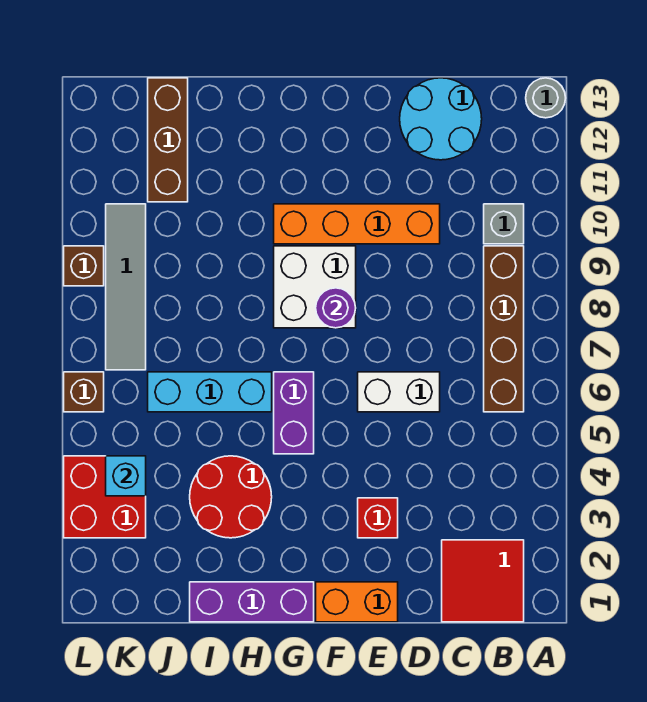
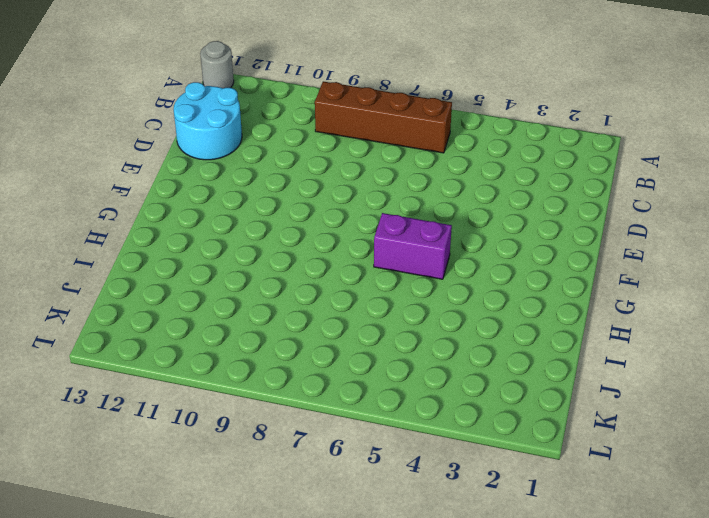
none -> red 2x2 tile [442,540,524,622]
none -> grey 1x1 brick [484,204,524,244]
none -> white 1x2 brick [358,372,440,412]

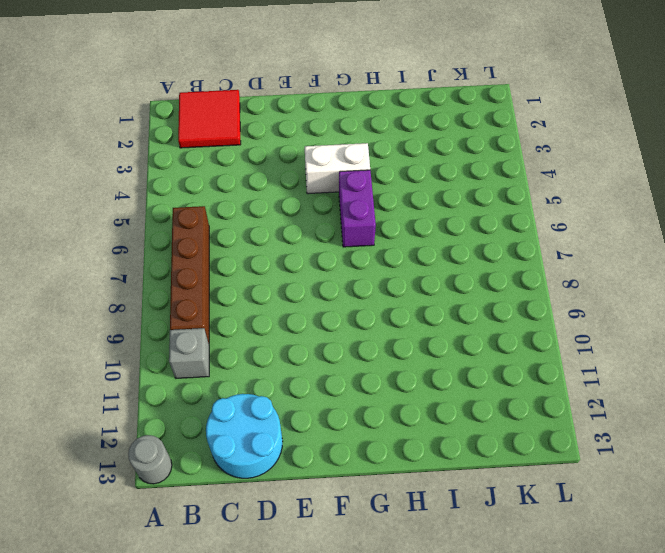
white 1x2 brick [305,143,370,194] -> white 1x2 brick moved to [358,372,440,412]
none -> orange 1x4 brick [274,204,440,244]
none -> orange 1x2 brick [316,582,398,622]
none -> red 1x1 brick [358,498,398,538]

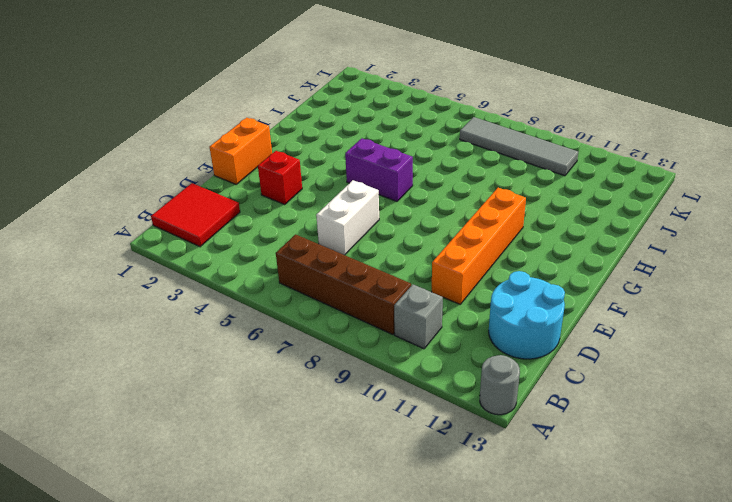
none -> white 2x2 brick [274,246,356,328]
none -> purple 1x3 brick [190,582,314,622]
none -> red 2x2 round brick [190,456,272,538]

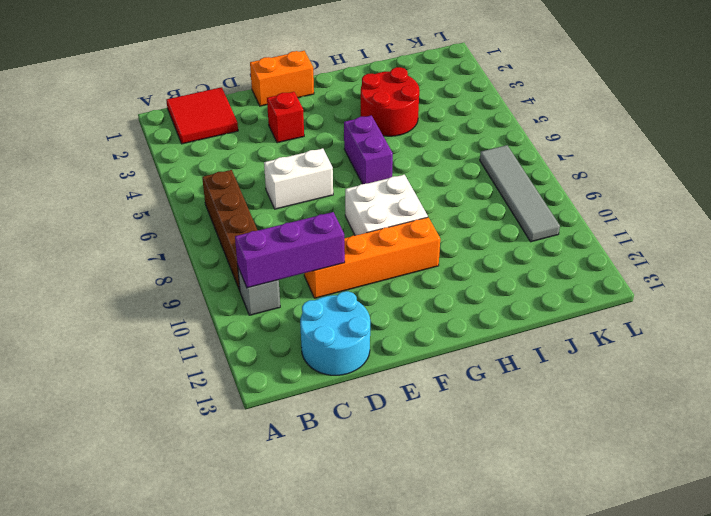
purple 1x3 brick [235,212,345,288] -> purple 1x3 brick moved to [190,582,314,622]
none -> grey 1x1 round brick [526,78,566,118]
none -> cyan 1x3 brick [148,372,272,412]
none -> brown 1x3 brick [148,78,188,202]

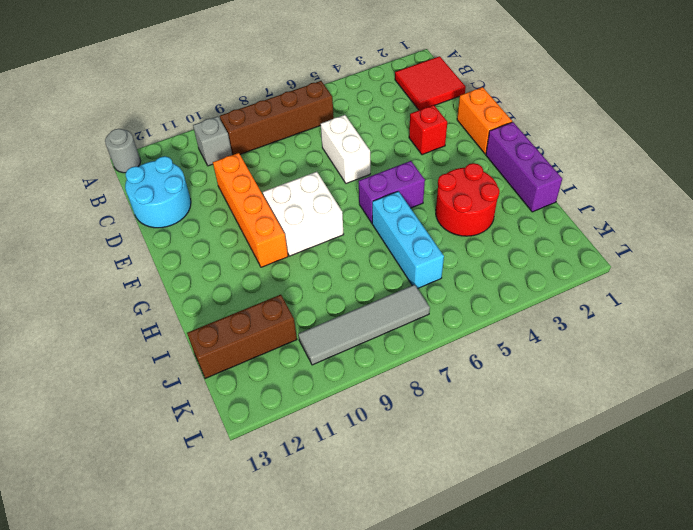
none -> red 2x2 brick [64,456,146,538]
none -> brown 1x1 brick [64,372,104,412]
none -> brown 1x1 brick [64,246,104,286]

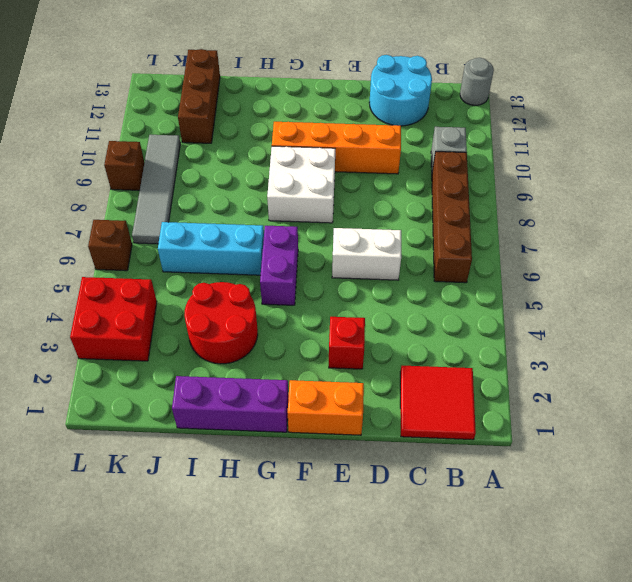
none -> purple 1x1 round brick [316,288,356,328]
none -> cyan 1x1 brick [106,456,146,496]

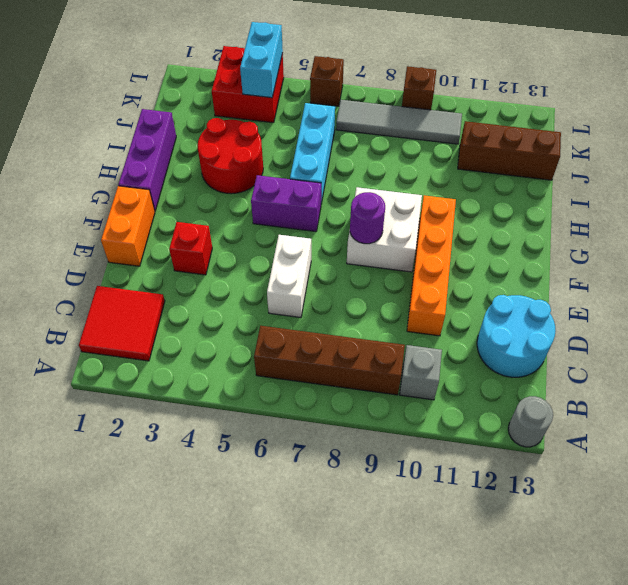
cyan 1x2 brick [240,22,283,98] -> cyan 1x1 brick [106,456,146,496]

